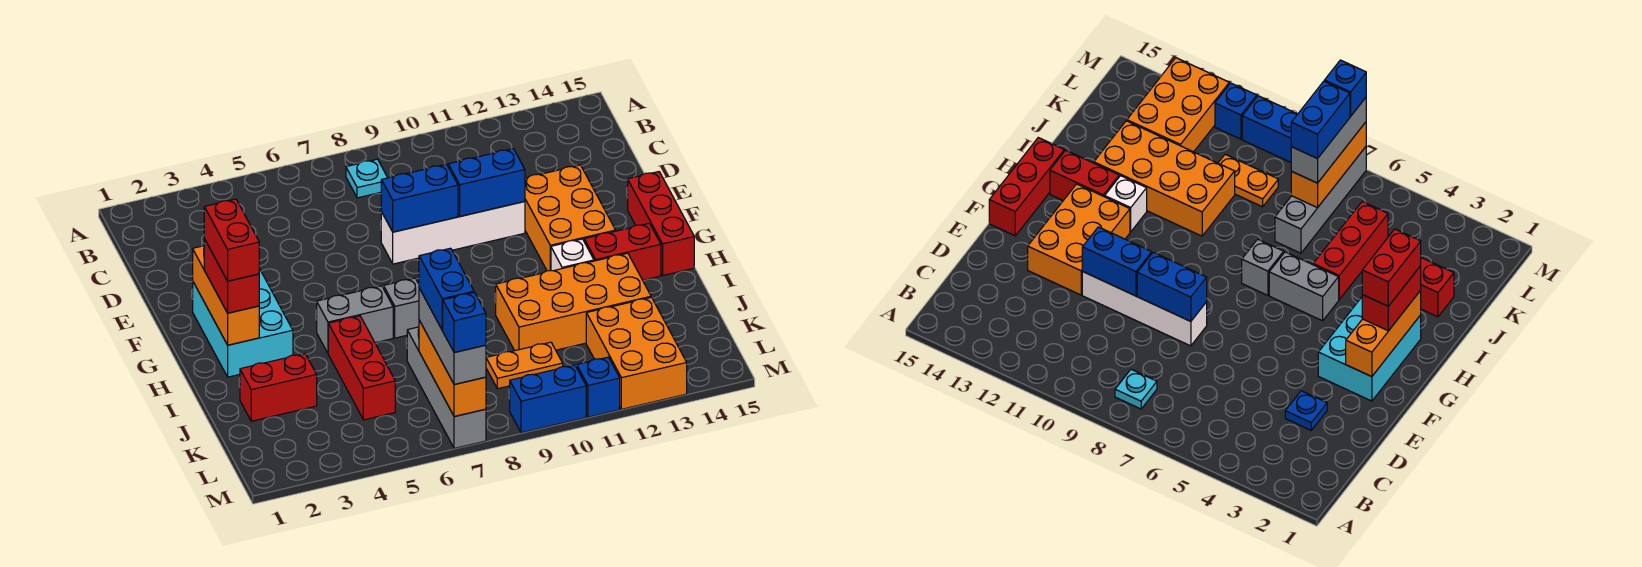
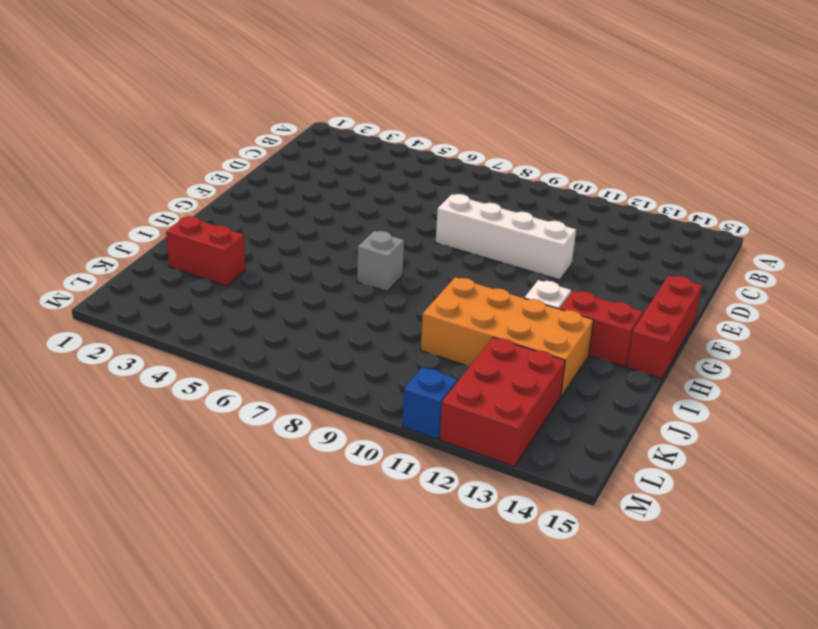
red 2x3 brick [440,337,565,466] -> orange 2x3 brick [586,297,687,409]
none -> cyan 1x1 plate [346,159,388,198]
none -> blue 1x1 plate [1285,391,1327,430]
none -> orange 2x3 brick [525,165,616,271]

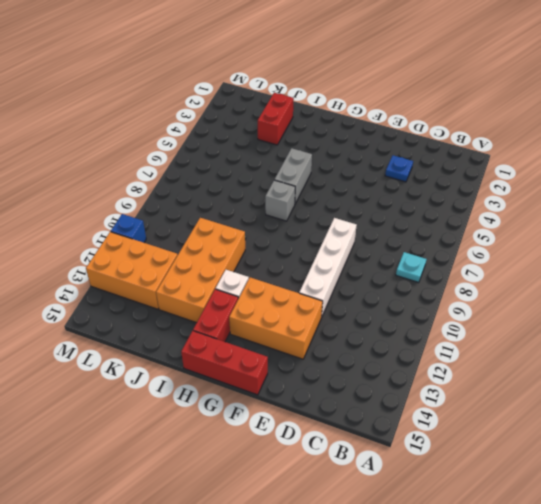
none -> cyan 2x3 brick [193,269,293,377]
none -> red 1x3 brick [328,316,395,420]
none -> grey 1x4 brick [407,327,486,448]

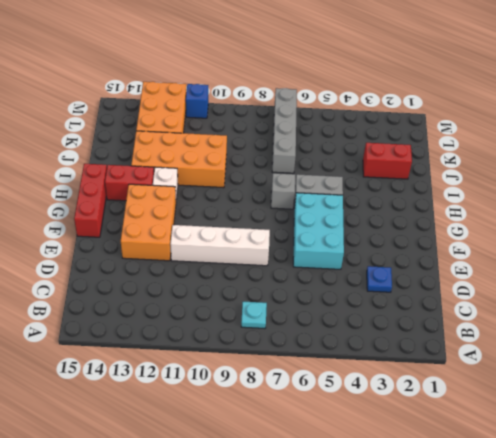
cyan 2x3 brick [293,193,344,269] -> cyan 2x3 brick moved to [193,269,293,377]
none -> red 1x3 brick [328,316,395,420]
none -> orange 1x2 plate [486,342,563,389]
none -> blue 1x2 brick [510,365,586,433]

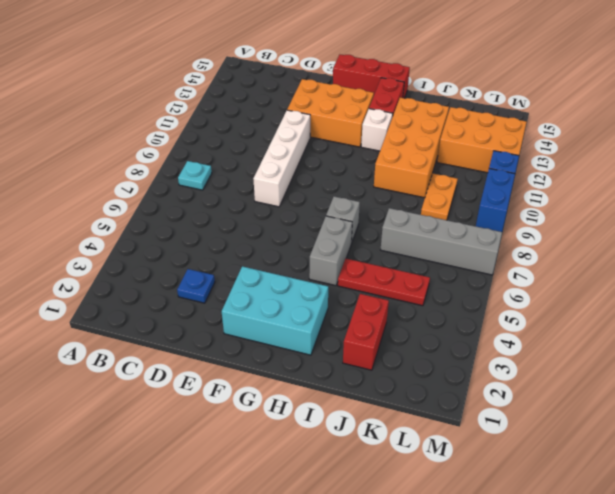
red 1x3 plate [338,259,430,306] -> red 1x3 brick [328,316,395,420]
none -> blue 1x2 brick [381,164,458,232]
none -> blue 1x2 brick [448,149,525,216]
none -> orange 1x3 brick [193,246,259,345]

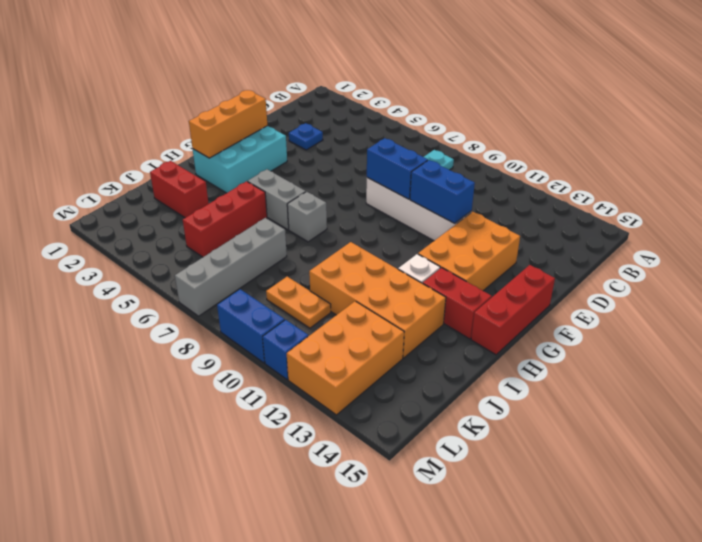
none -> orange 1x3 brick [419,320,486,416]
none -> red 1x2 brick [204,239,259,313]
none -> grey 1x3 brick [419,288,486,384]

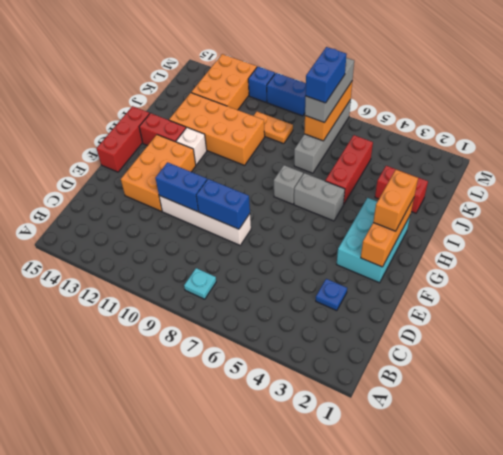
orange 1x2 brick [373,170,418,231] -> red 1x2 brick [204,239,259,313]
none -> red 1x2 brick [204,199,259,281]
none -> blue 1x1 brick [443,292,486,352]

